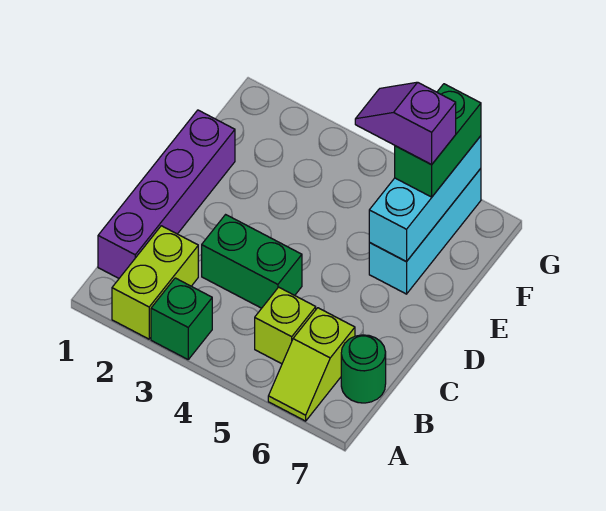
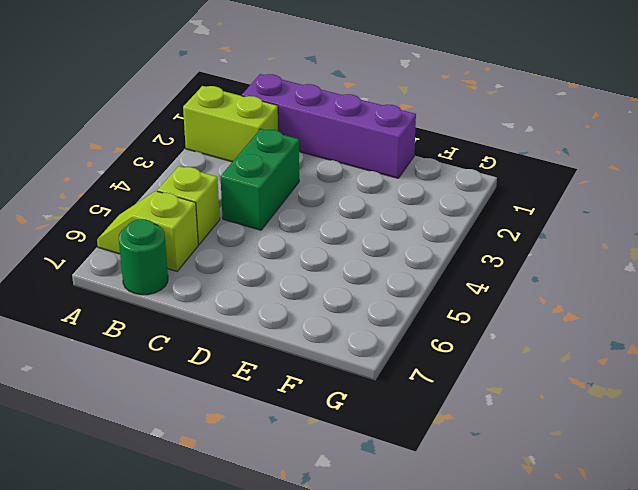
none -> green 1x1 brick [151,278,212,359]
none -> cyan 1x3 brick [369,169,481,294]

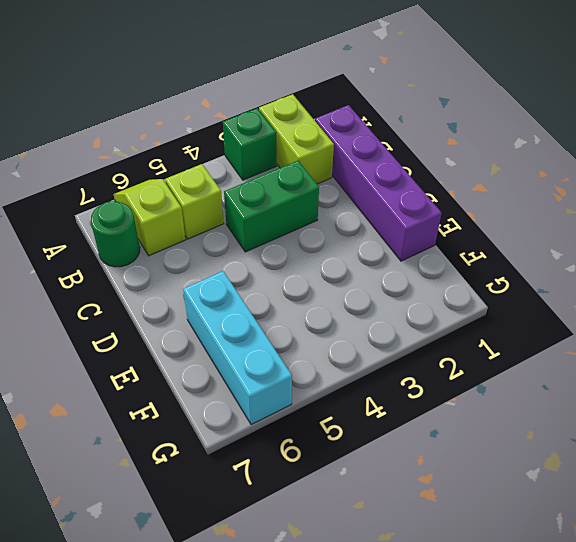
none -> cyan 1x3 brick [369,136,481,262]
none -> green 1x2 brick [395,84,481,197]

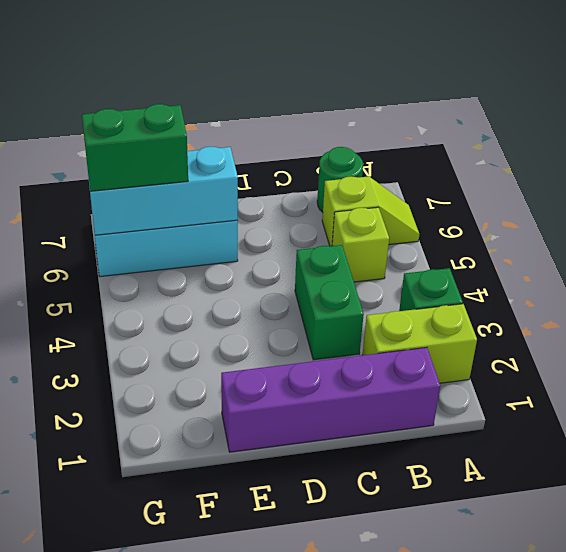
none -> purple 1x2 slope [355,82,456,165]

